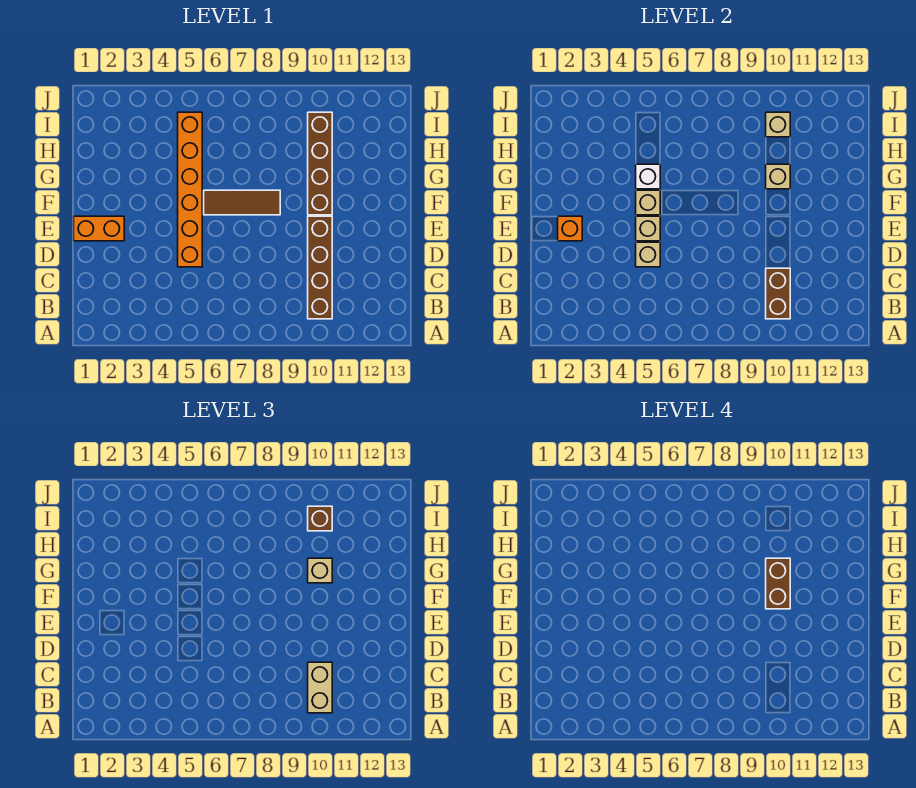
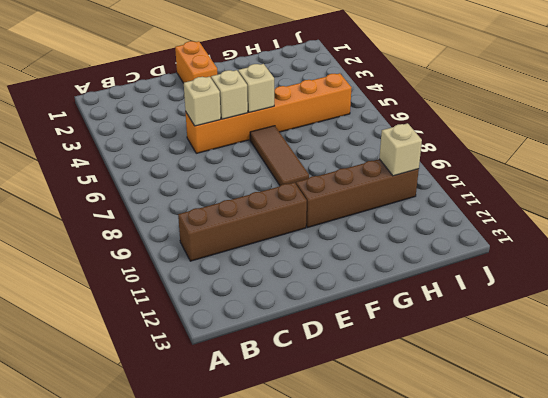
none -> brown 1x2 brick [766,268,790,319]
none -> orange 1x1 brick [558,216,582,241]
none -> white 1x1 brick [636,164,660,189]

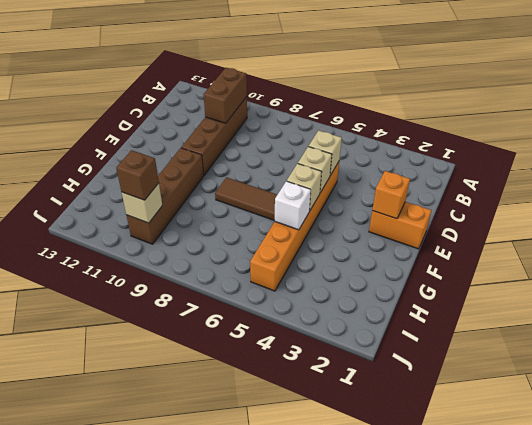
none -> tan 1x1 brick [766,164,790,189]
none -> tan 1x2 brick [308,662,332,713]
none -> tan 1x1 brick [308,558,332,583]

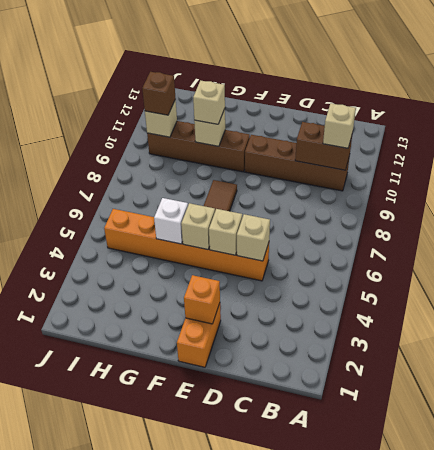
tan 1x1 brick [323,103,356,148] -> tan 1x2 brick [308,662,332,713]
none -> brown 1x2 brick [766,558,790,609]

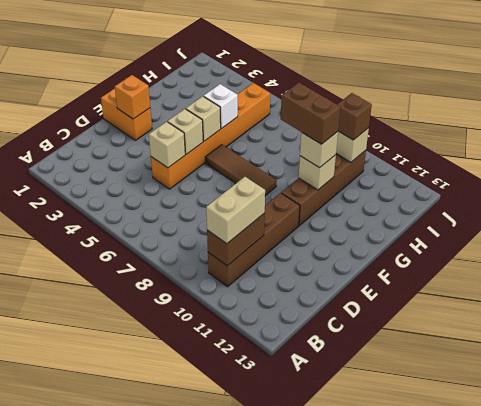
brown 1x2 brick [281,83,340,144] -> brown 1x2 brick turned to [766,558,790,609]

